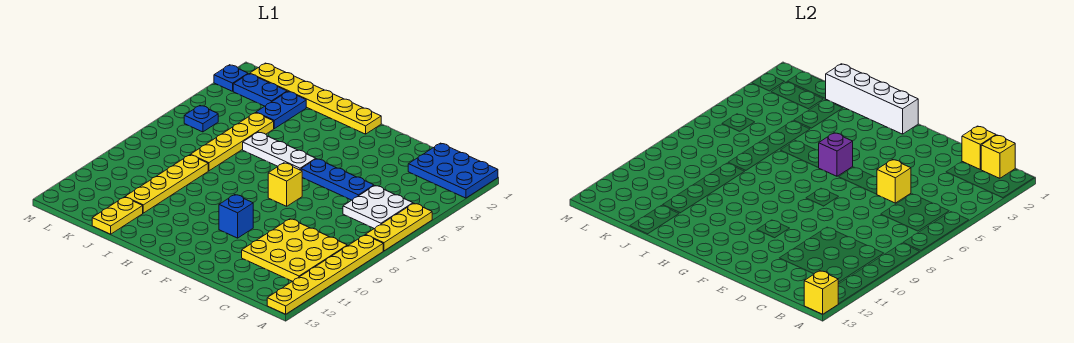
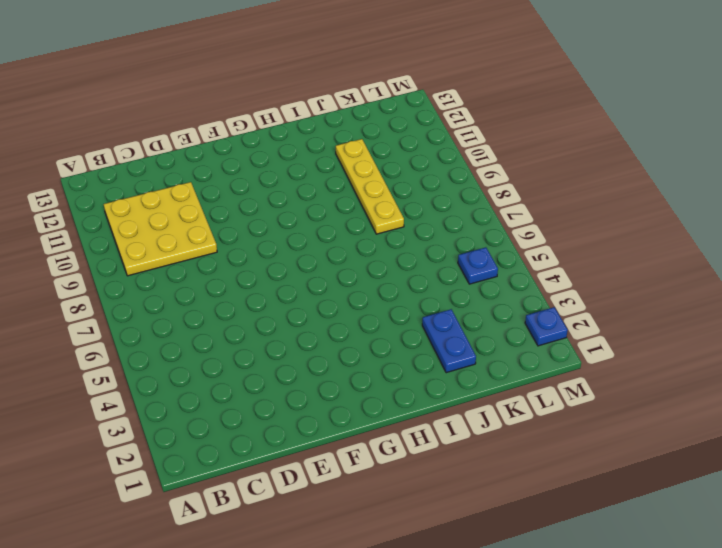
none -> blue 2x3 plate [408,143,498,198]
none -> yellow 1x3 plate [366,203,432,251]
none -> yellow 1x6 plate [267,235,383,314]

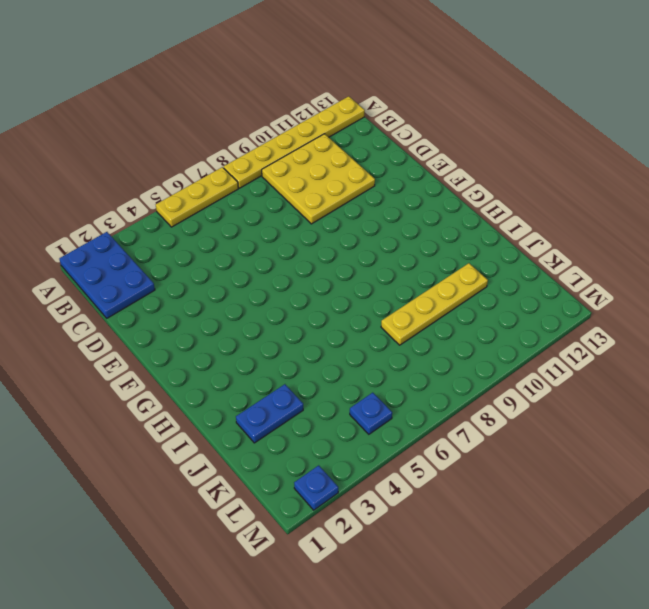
none -> white 2x2 plate [343,186,413,229]
none -> blue 1x3 plate [301,159,374,200]
none -> yellow 1x1 brick [268,163,302,206]

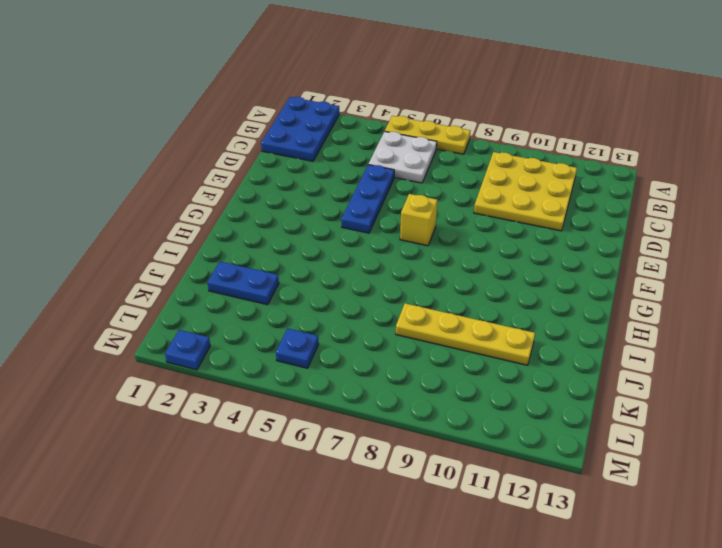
none -> yellow 1x6 plate [267,235,383,314]
none -> blue 1x1 brick [219,195,253,238]
none -> yellow 1x6 plate [250,63,381,134]

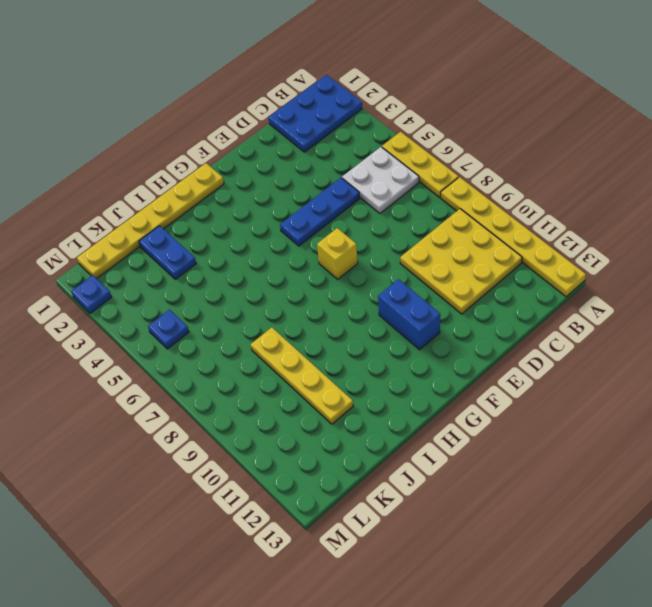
blue 1x2 brick [378,279,440,350] -> blue 1x1 brick [219,195,253,238]
none -> white 1x3 plate [243,132,316,170]
none -> yellow 1x4 plate [190,113,274,171]
none -> yellow 1x2 plate [92,197,143,234]

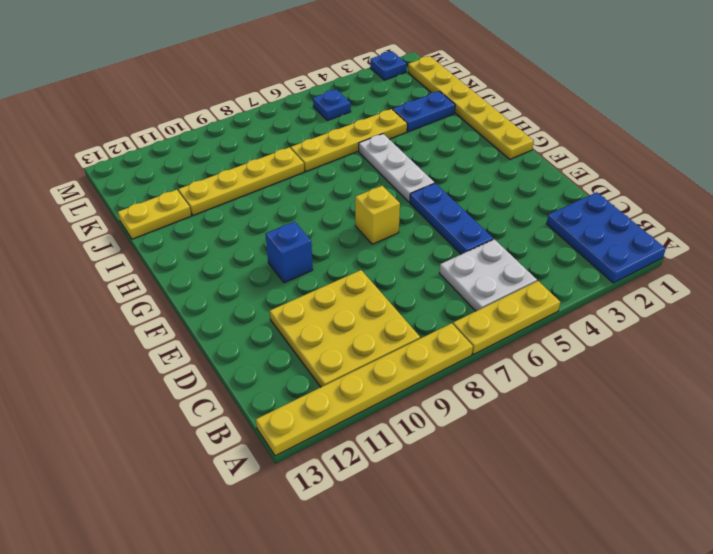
none -> blue 1x2 plate [233,74,287,106]
none -> yellow 1x1 brick [804,271,838,314]
none -> yellow 1x1 brick [981,135,1015,178]

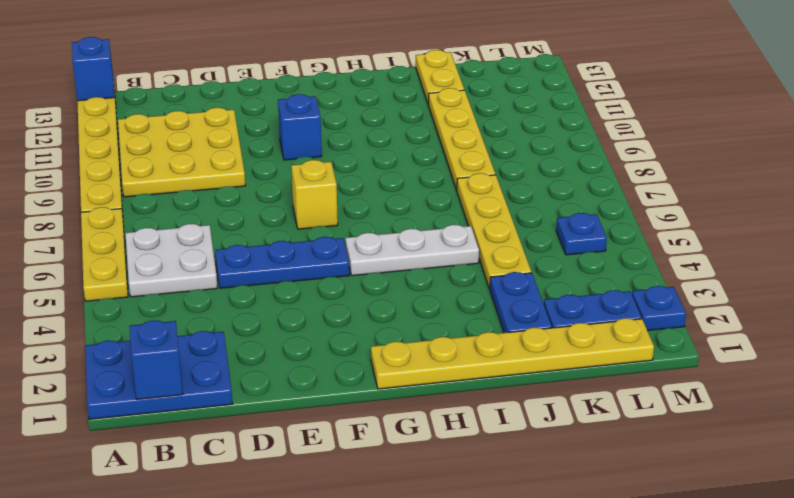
blue 1x1 brick [72,37,115,101] -> yellow 1x1 brick [804,271,838,314]
blue 1x1 brick [129,320,183,399] -> yellow 1x1 brick [981,135,1015,178]
none -> yellow 1x1 brick [962,126,996,169]
none -> yellow 1x1 brick [877,160,911,203]
none -> white 1x4 brick [826,64,918,134]

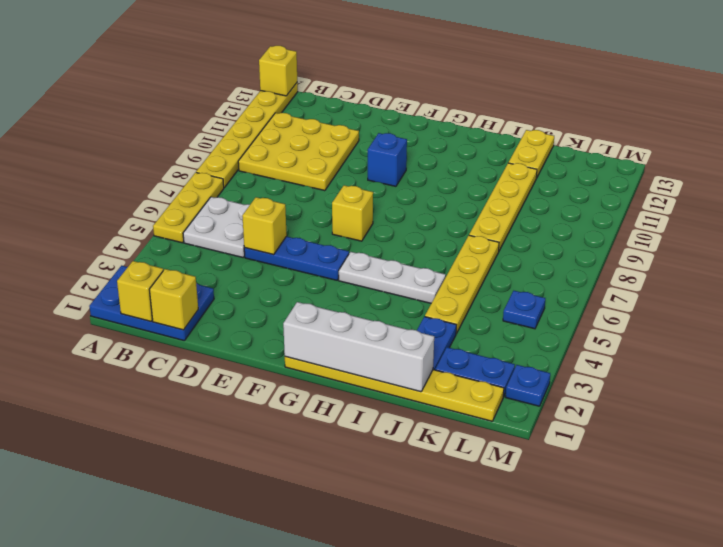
none -> purple 1x1 brick [819,133,853,176]

